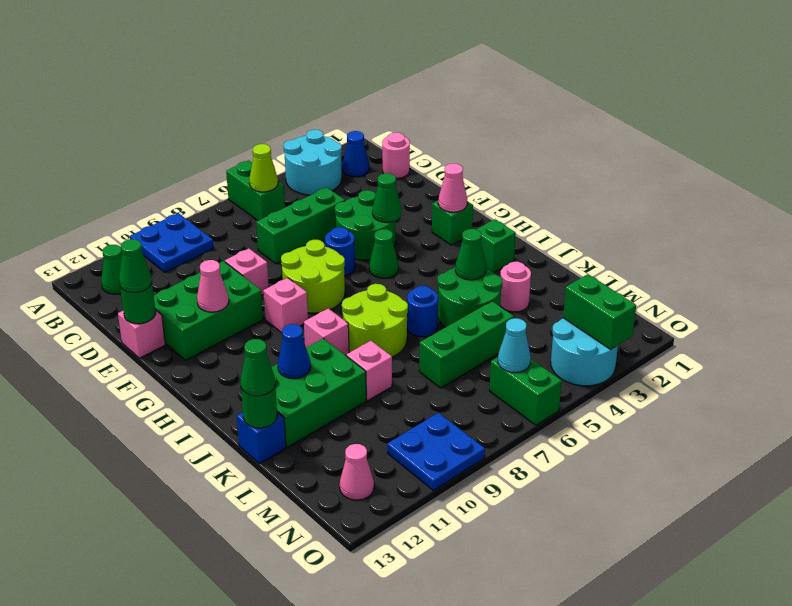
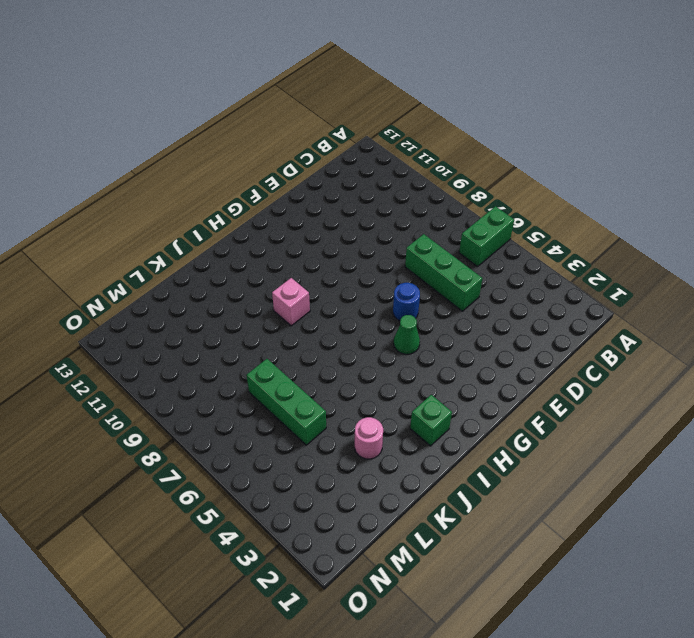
none -> cyan 2x2 round brick [283,130,342,195]
none -> blue 2x2 plate [130,213,214,272]
none -> blue 1x1 cone [342,131,369,177]
none -> green 1x1 cone [101,245,122,294]

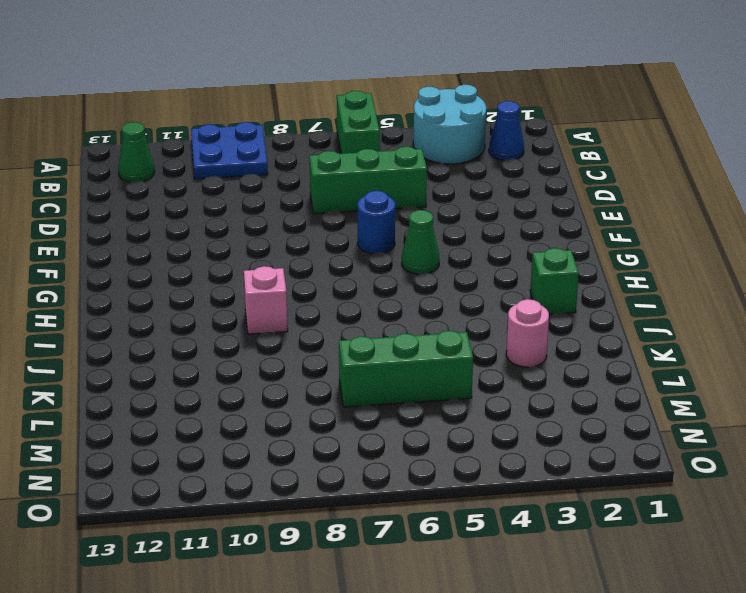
none -> pink 1x1 round brick [382,133,410,178]
none -> green 2x2 round brick [335,190,395,260]
none -> pink 1x1 brick [225,249,269,295]
none -> green 2x3 brick [154,261,263,360]

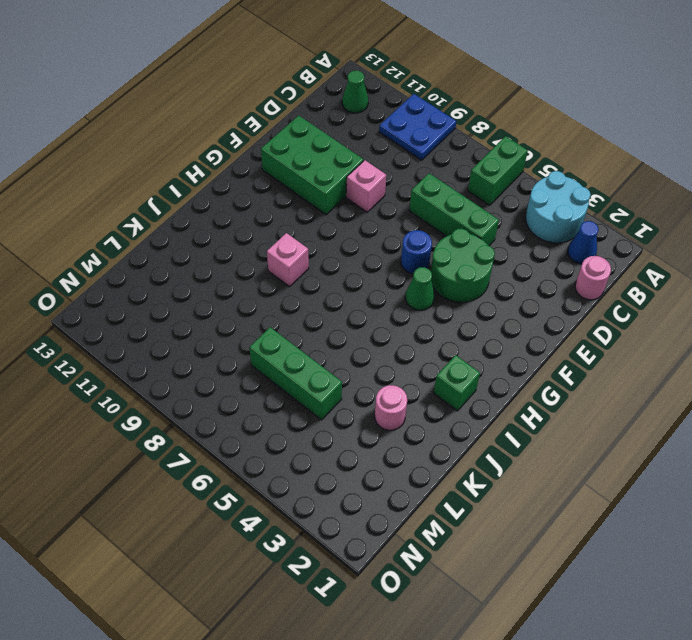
none -> pink 1x1 brick [118,310,165,358]
none -> lime 2x2 round brick [281,240,345,313]
none -> green 1x1 brick [432,201,473,245]
none -> pink 1x1 brick [263,278,308,333]

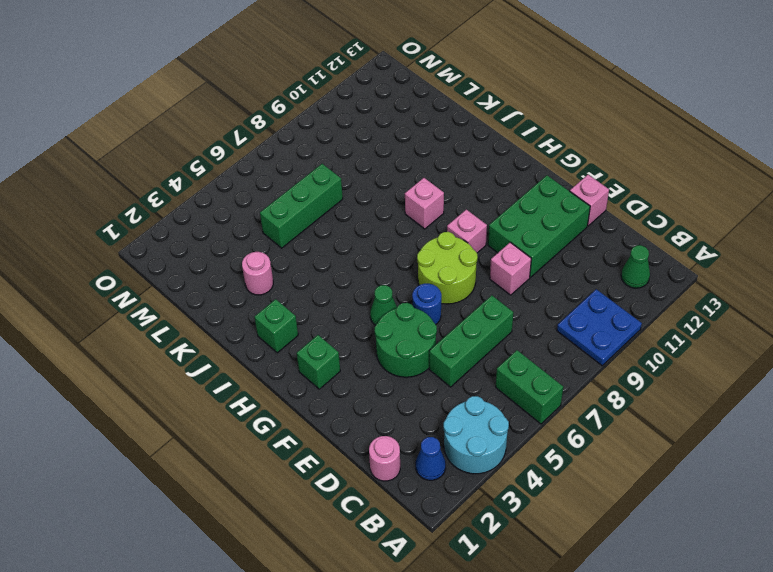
none -> lime 2x2 round brick [342,284,408,357]
none -> green 2x2 round brick [437,267,502,327]
none -> blue 1x1 round brick [407,286,438,337]
none -> green 2x3 brick [271,338,366,447]

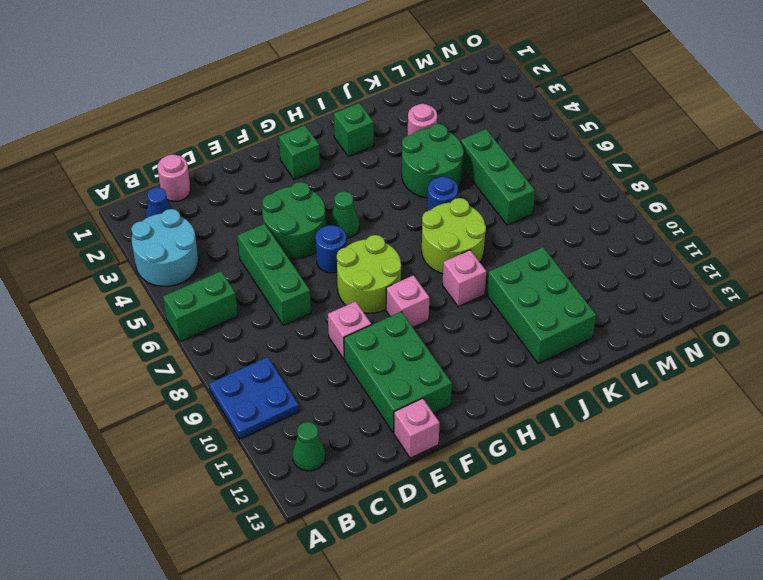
none -> pink 1x1 brick [346,341,392,400]
none -> blue 1x1 brick [237,412,286,464]
none -> cyan 2x2 round brick [551,318,618,386]
none -> green 1x2 brick [489,357,562,425]

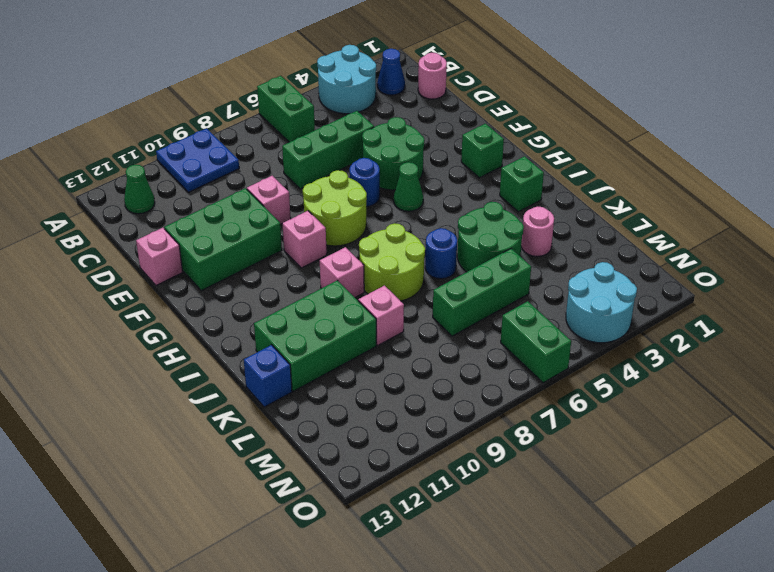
none -> blue 2x2 plate [387,413,485,490]
none -> pink 1x1 cone [340,444,374,500]
none -> lime 1x1 cone [249,144,278,192]
none -> green 1x1 round brick [120,283,156,324]

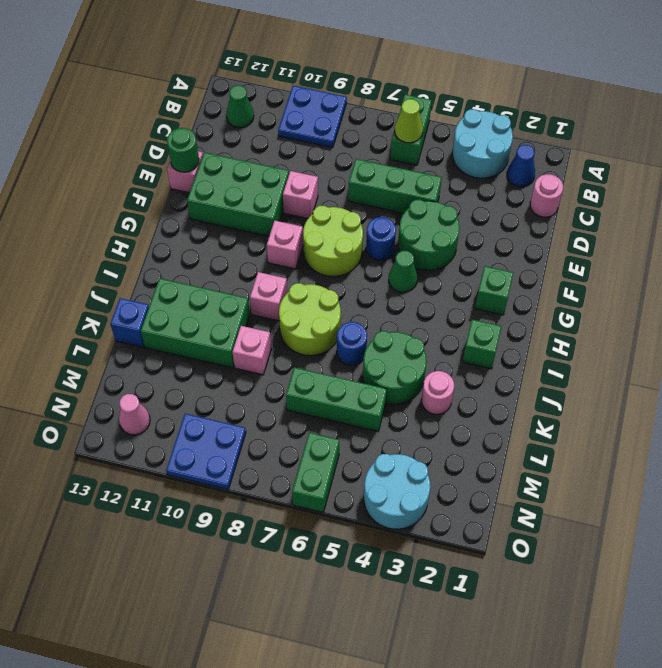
none -> green 1x1 cone [372,173,402,222]
none -> pink 1x1 cone [197,260,229,312]
none -> pink 1x1 cone [438,164,467,212]
none -> green 1x1 cone [455,229,486,280]

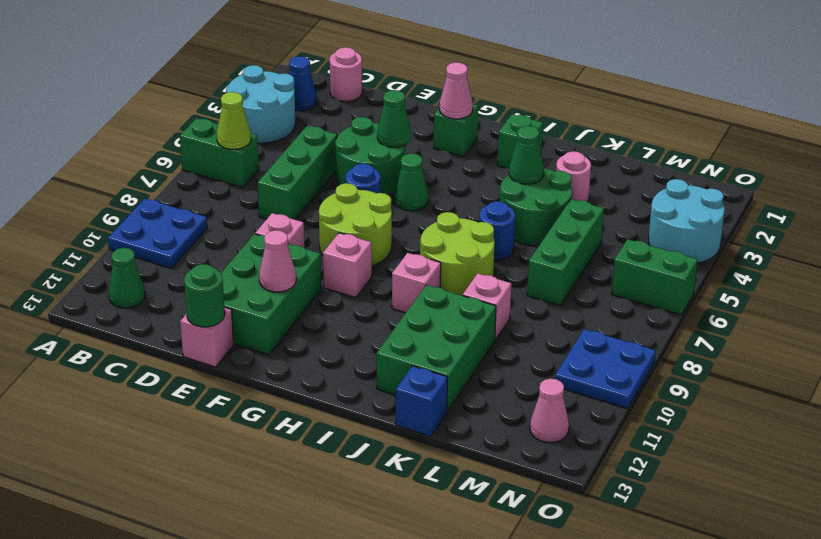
none -> blue 1x1 cone [278,324,311,379]
none -> green 1x1 round brick [241,387,277,428]
none -> green 1x2 brick [563,274,636,350]
none -> cyan 1x1 cone [498,318,531,373]

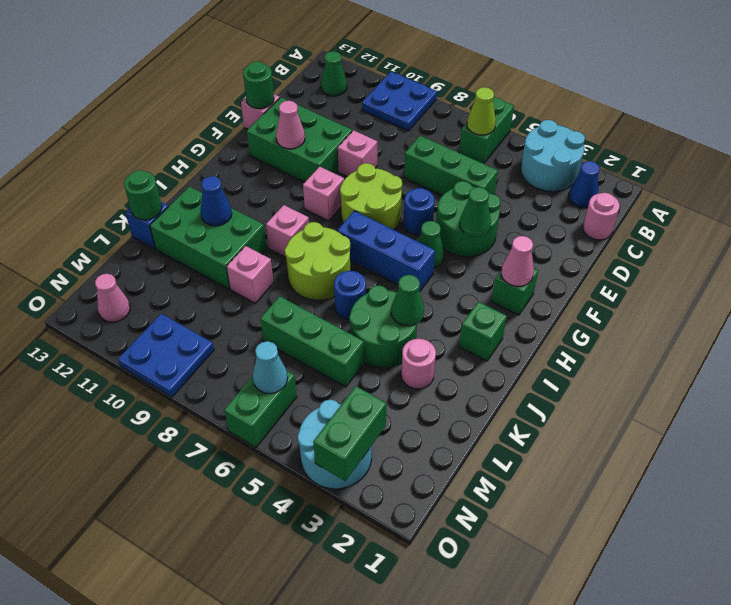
blue 1x3 brick [337,211,435,291] -> none
none -> green 1x1 cone [119,239,152,293]
none -> green 1x1 cone [240,339,275,396]

